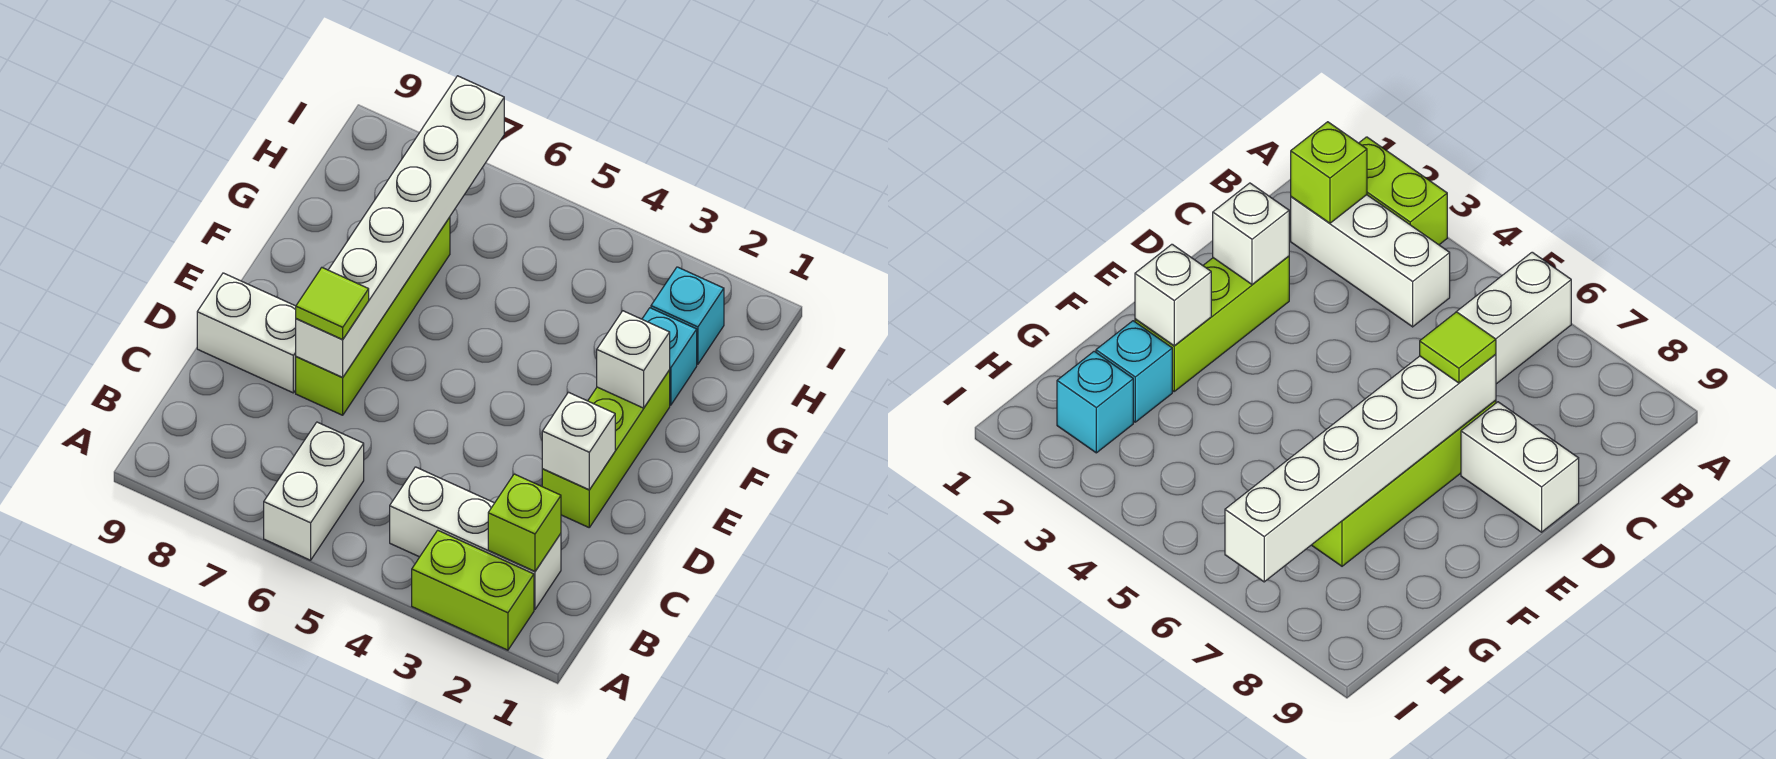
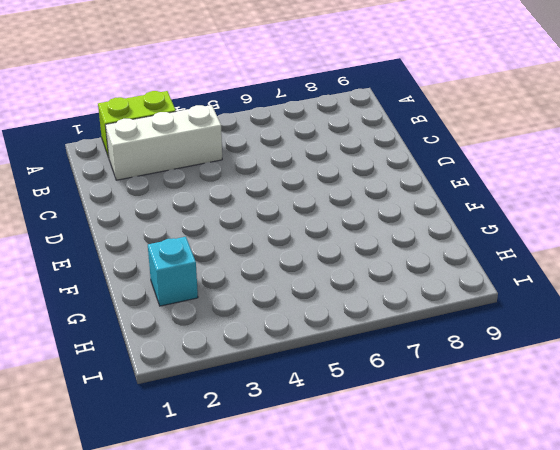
none -> white 1x2 brick [264,422,364,560]
none -> lime 1x3 brick [542,370,670,527]
none -> lime 1x4 brick [296,217,450,415]

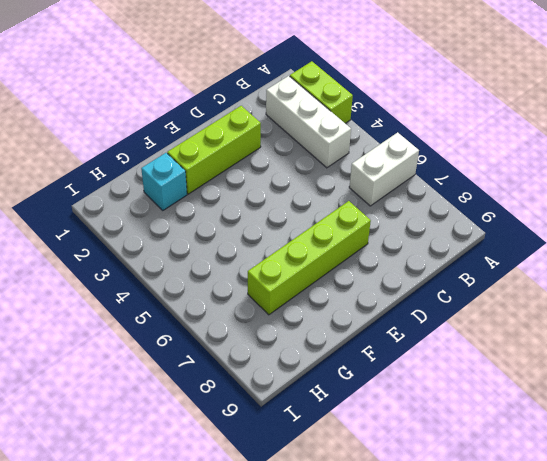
none -> white 1x2 brick [197,273,296,393]
none -> cyan 1x1 brick [651,267,724,364]
none -> lime 1x1 brick [488,474,561,572]

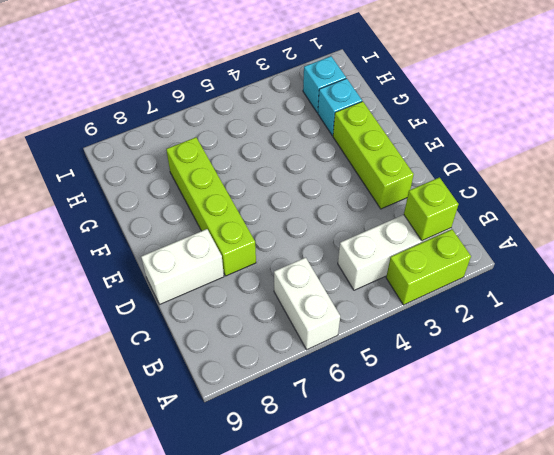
none -> white 1x1 brick [542,392,615,490]
none -> white 1x6 brick [296,76,504,378]
none -> white 1x1 brick [597,311,670,408]

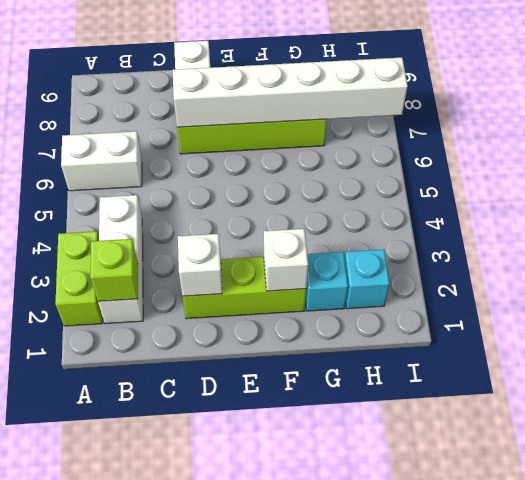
none -> lime 1x1 tile [296,268,369,339]

